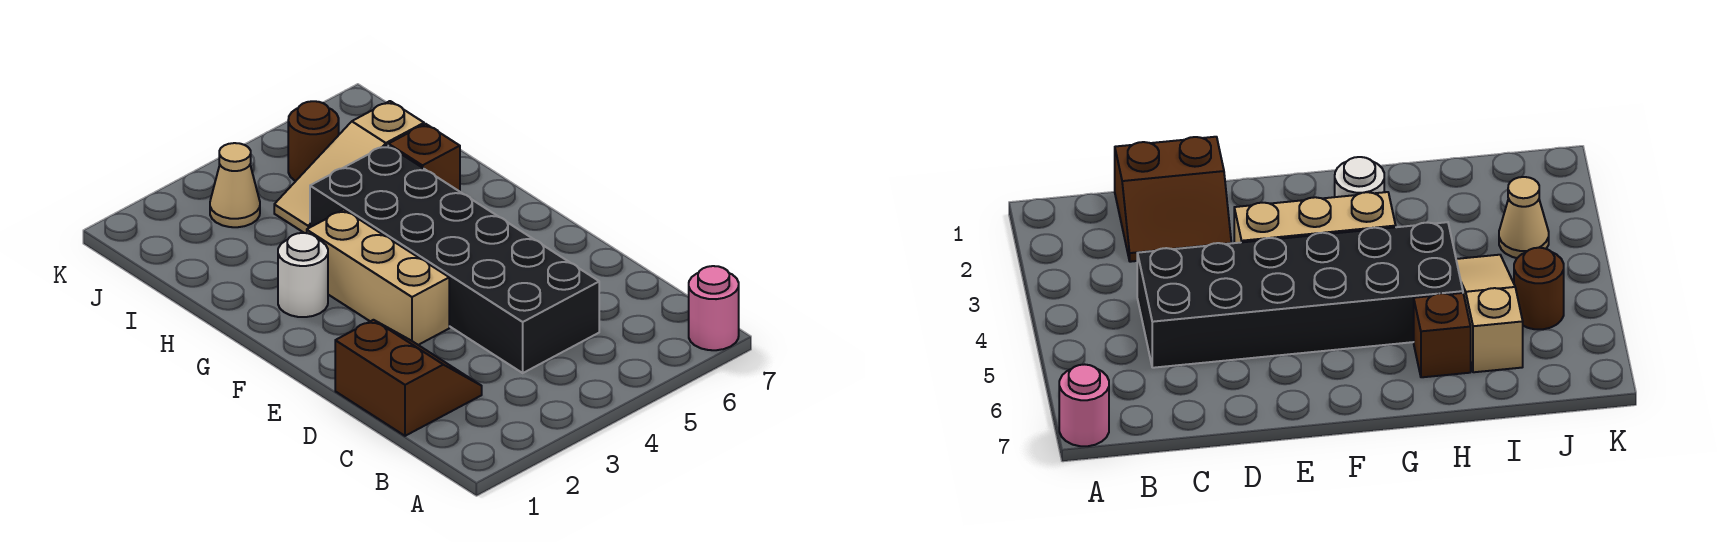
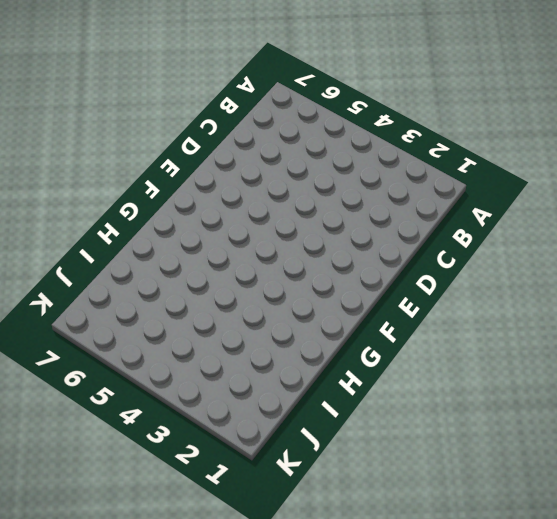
none -> pink 1x1 round brick [689,266,739,350]
none -> brown 2x2 slope [335,320,482,436]

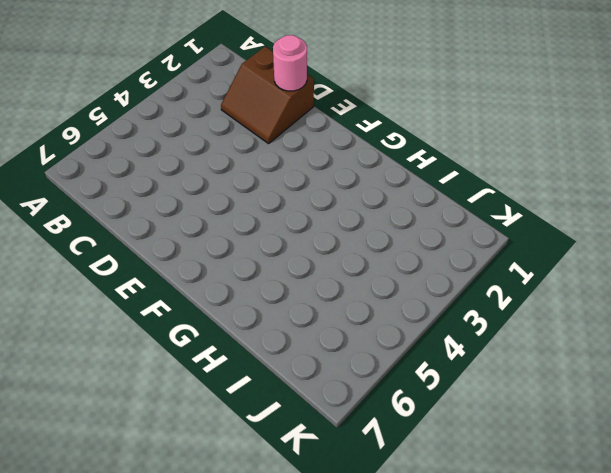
pink 1x1 round brick [273,35,307,91] -> pink 1x1 round brick moved to [689,266,739,350]
none -> black 2x6 brick [310,145,599,373]
none -> tan 1x3 brick [307,210,449,345]

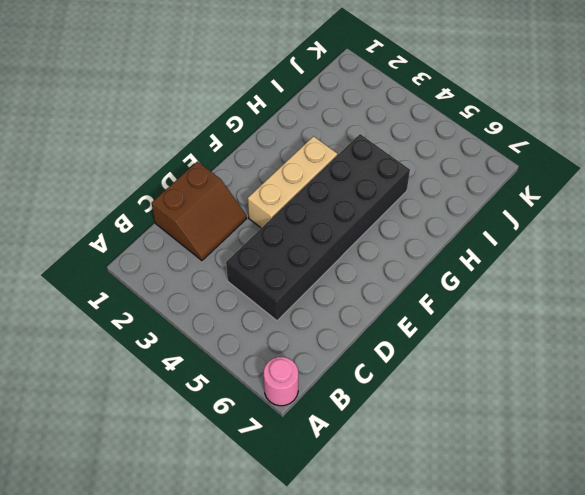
none -> white 1x1 round brick [278,233,328,317]
none -> brown 1x1 brick [388,124,460,192]

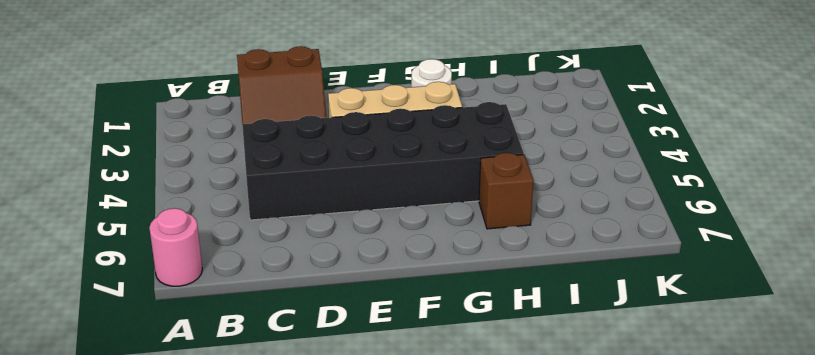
none -> tan 1x3 slope [274,101,424,233]
none -> tan 1x1 cone [210,143,260,227]

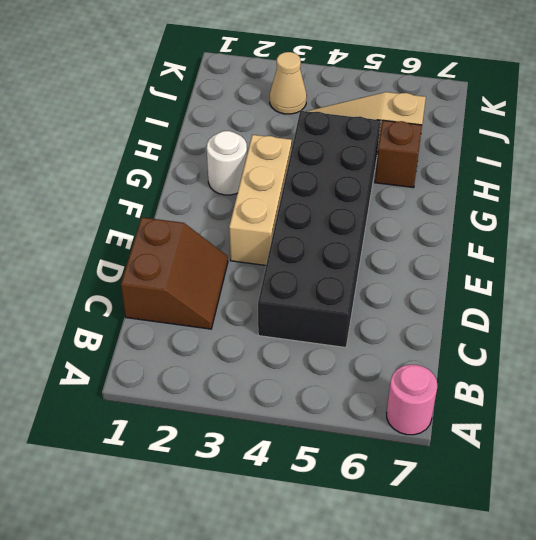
none -> brown 1x1 round brick [288,101,339,181]

